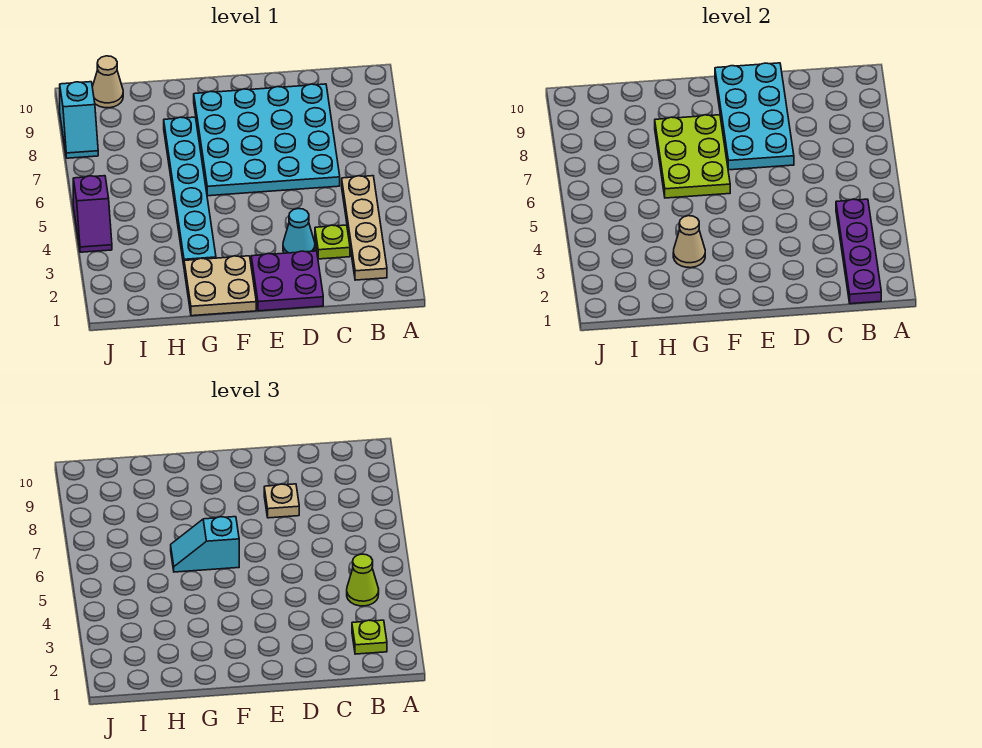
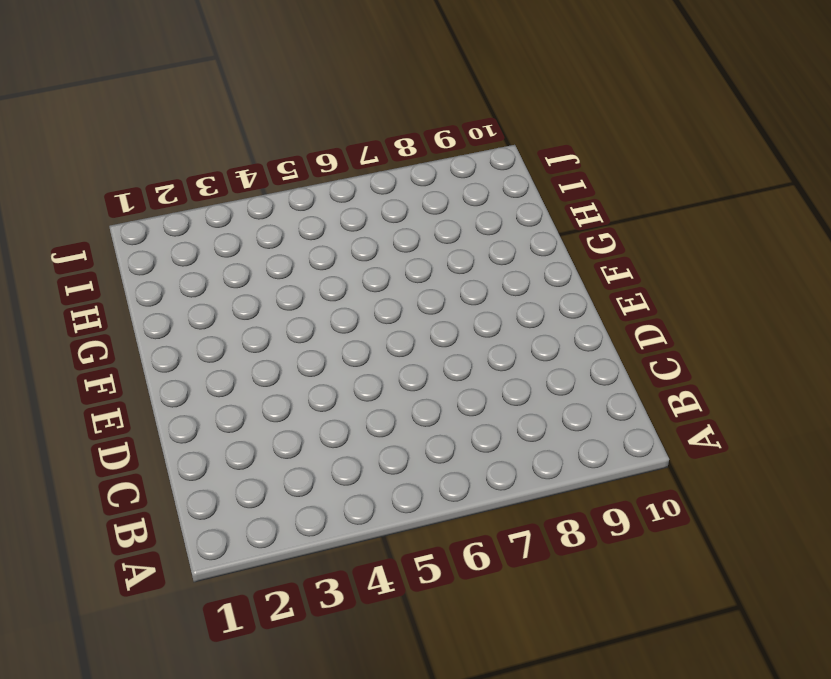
none -> tan 1x4 plate [342,176,387,280]
none -> lime 1x1 plate [315,225,350,259]
none -> cyan 4x4 plate [194,84,340,196]

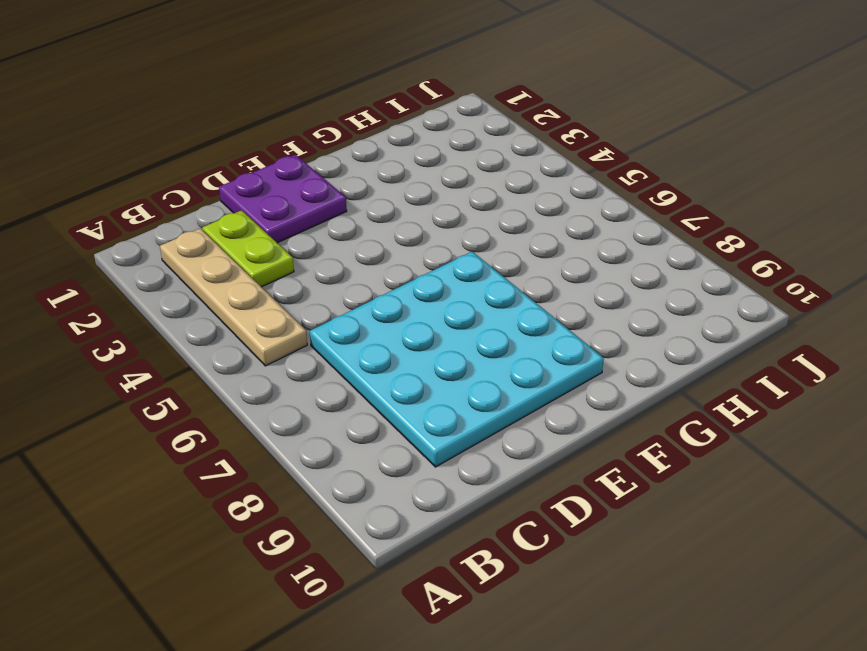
lime 1x2 plate [202,210,294,287] -> lime 1x1 plate [315,225,350,259]
none -> cyan 1x1 cone [283,209,315,253]
none -> tan 2x2 plate [184,256,256,316]
none -> cyan 1x6 plate [164,117,216,265]

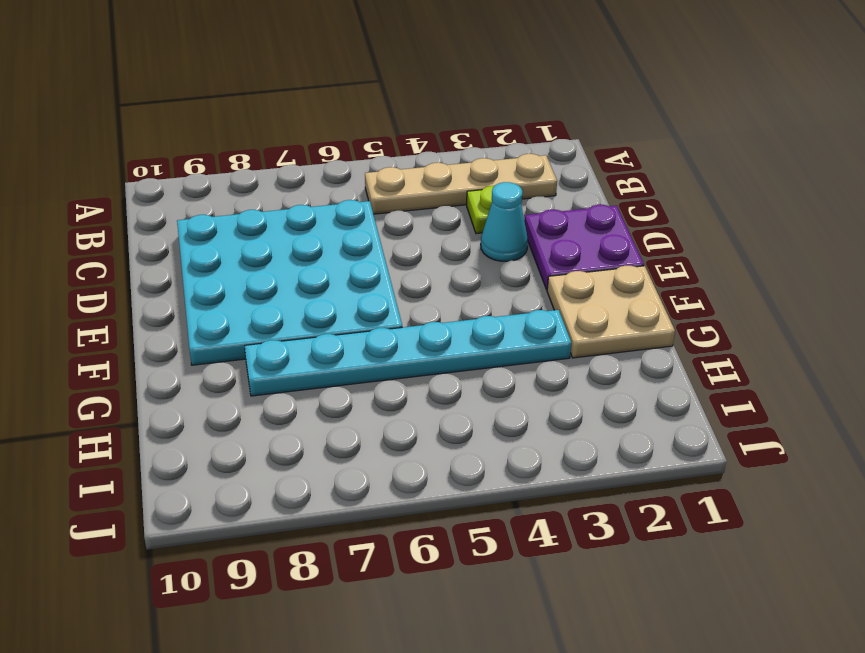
none -> tan 1x1 cone [92,56,123,108]
none -> purple 1x2 slope [73,176,112,252]
none -> cyan 1x2 slope [60,82,98,158]

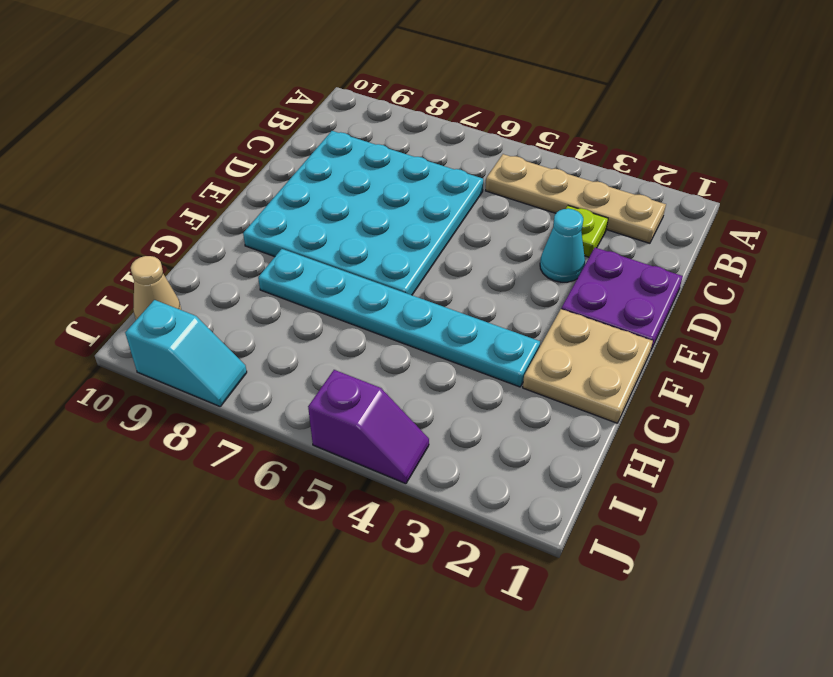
none -> purple 1x4 plate [836,199,881,304]
none -> cyan 2x4 plate [715,63,794,170]
none -> lime 2x3 plate [655,115,730,198]

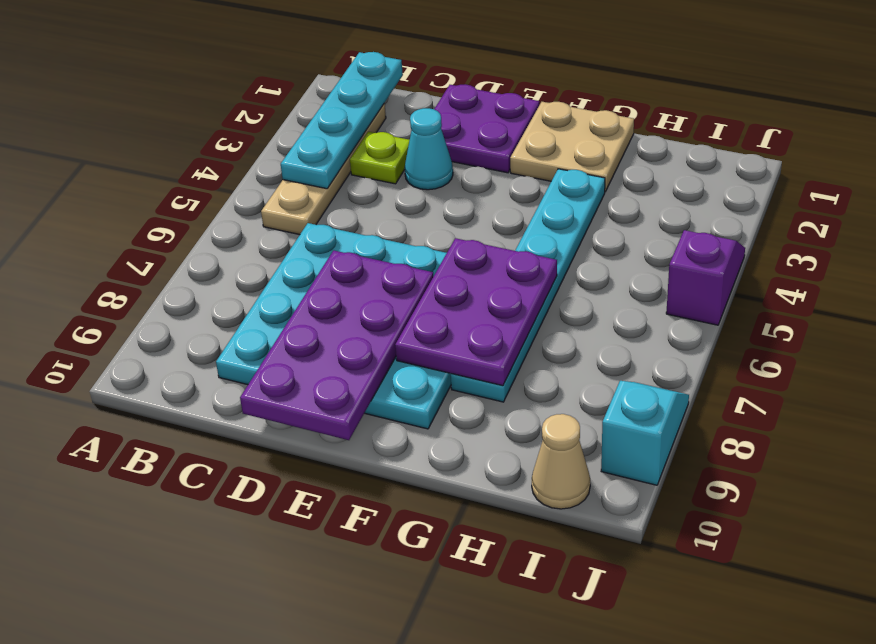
cyan 1x4 plate [281,52,403,189] -> purple 1x4 plate [836,199,881,304]
purple 2x4 plate [240,250,433,440] -> cyan 2x4 plate [715,63,794,170]
purple 2x3 plate [395,238,557,386] -> lime 2x3 plate [655,115,730,198]
none -> tan 1x1 cone [673,216,705,268]
none -> lime 1x1 plate [352,620,387,654]
none -> lime 1x1 cone [347,554,379,606]

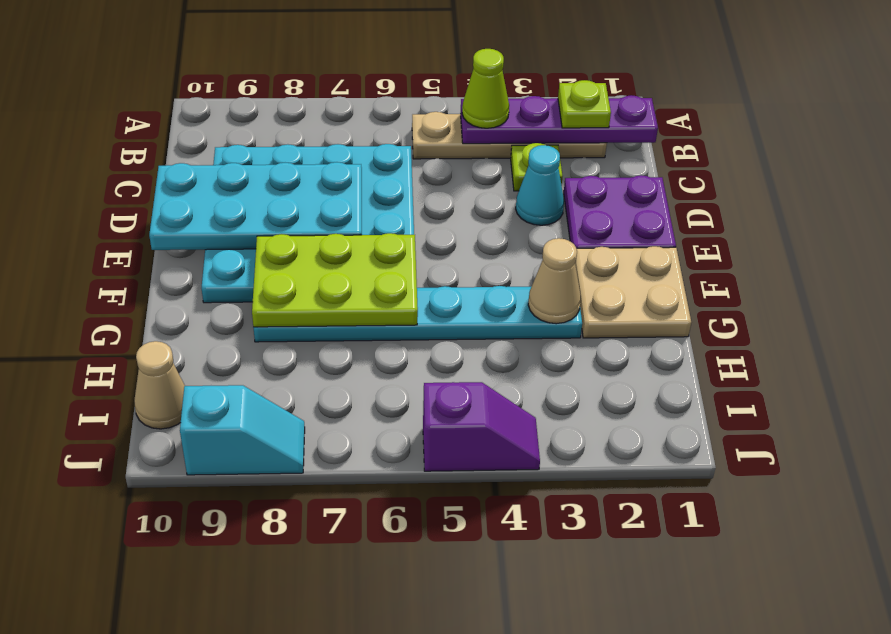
none -> tan 1x1 plate [264,484,299,518]
none -> cyan 1x2 slope [171,517,239,572]

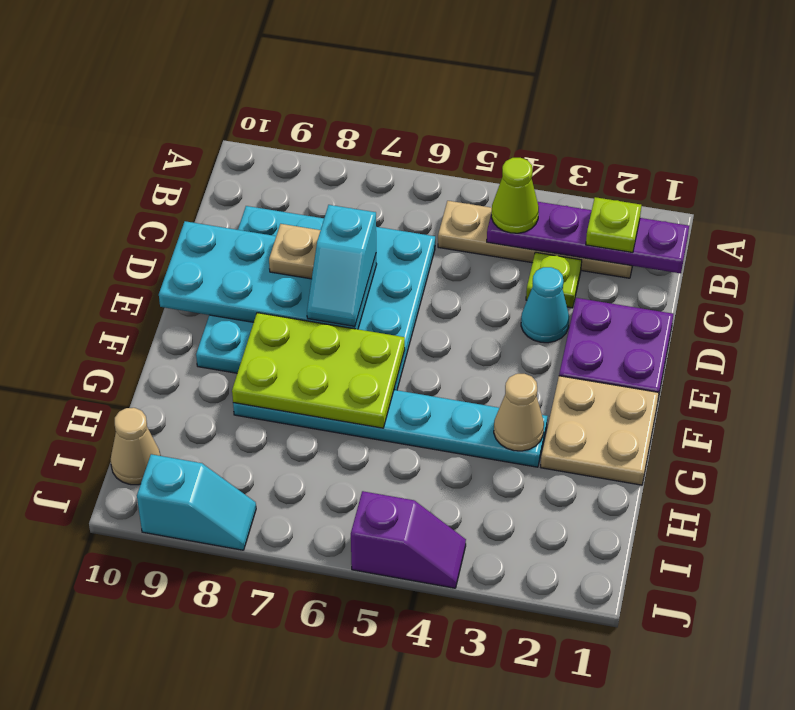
cyan 1x2 slope [307,205,376,326] -> cyan 1x2 slope moved to [171,517,239,572]

